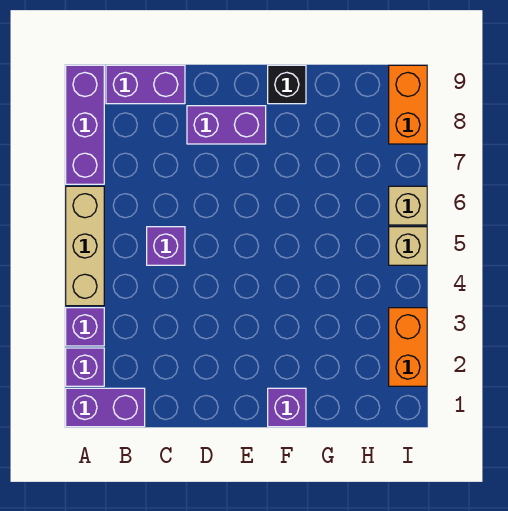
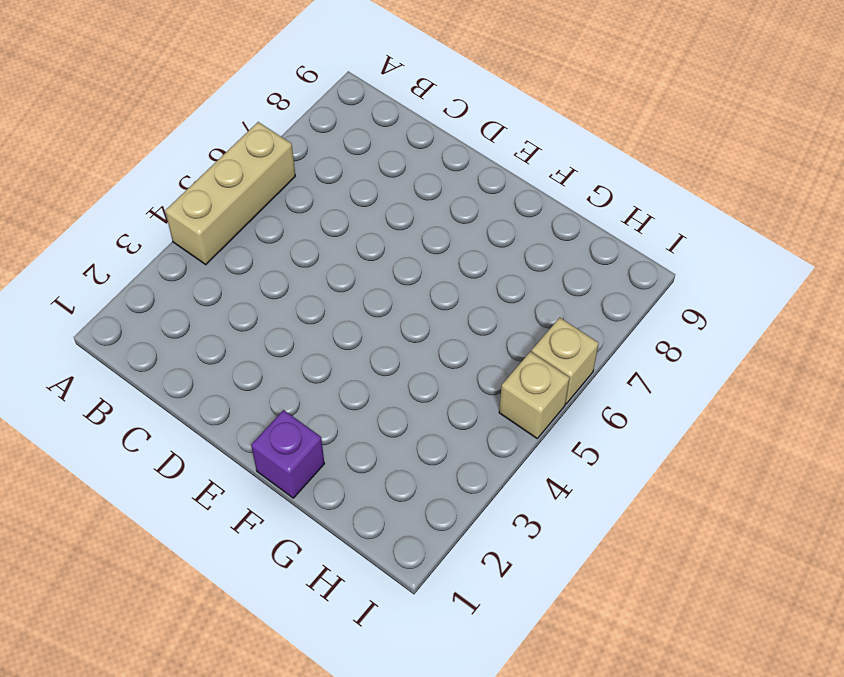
none -> purple 1x2 brick [66,388,145,427]
none -> purple 1x1 brick [66,348,104,386]
none -> purple 1x1 brick [66,308,104,346]

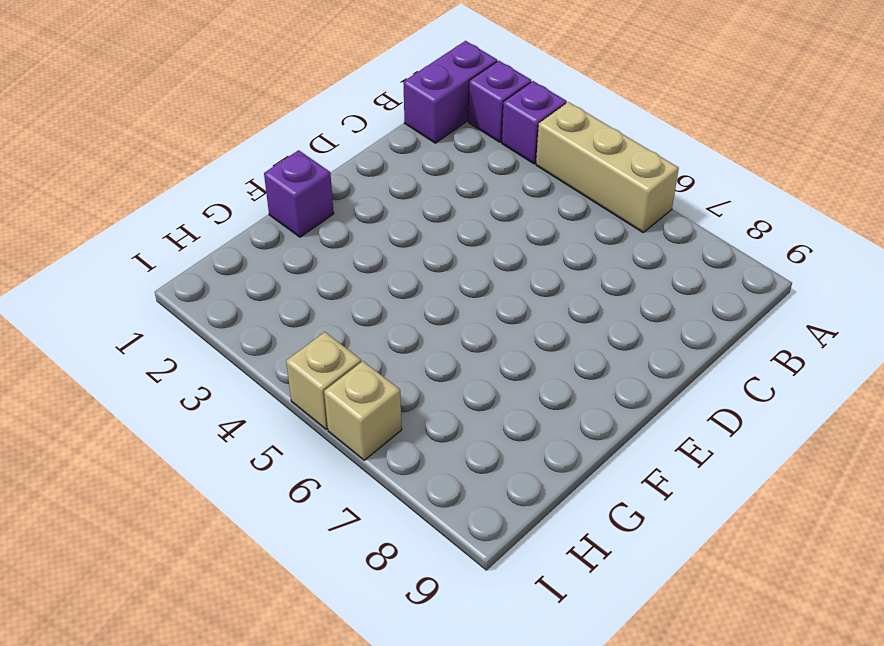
none -> purple 1x3 brick [66,65,104,184]
none -> purple 1x2 brick [106,65,185,104]
none -> purple 1x1 brick [147,227,185,265]

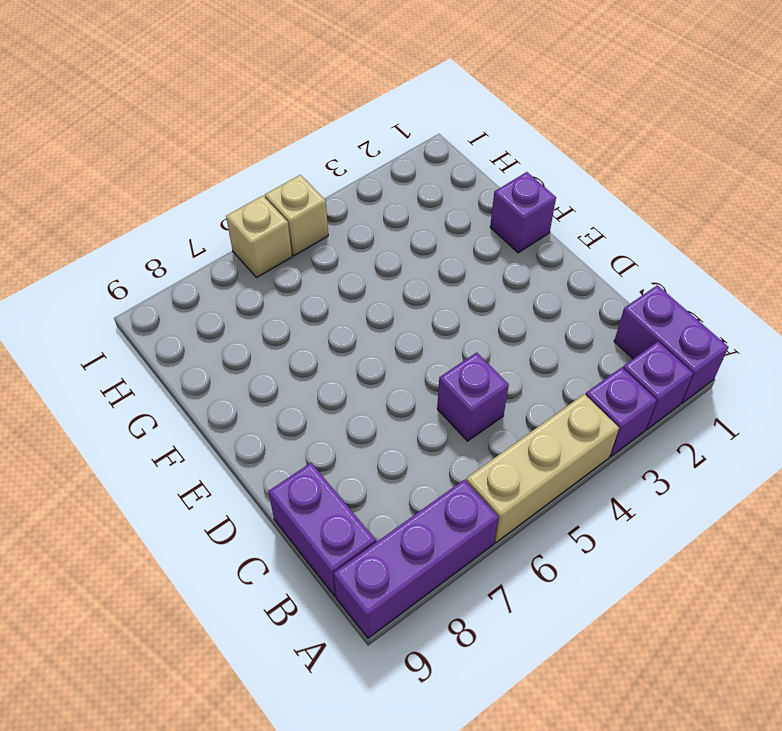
none -> purple 1x2 brick [187,106,266,144]
none -> black 1x1 brick [268,65,306,104]
none -> orange 1x2 brick [389,308,427,386]

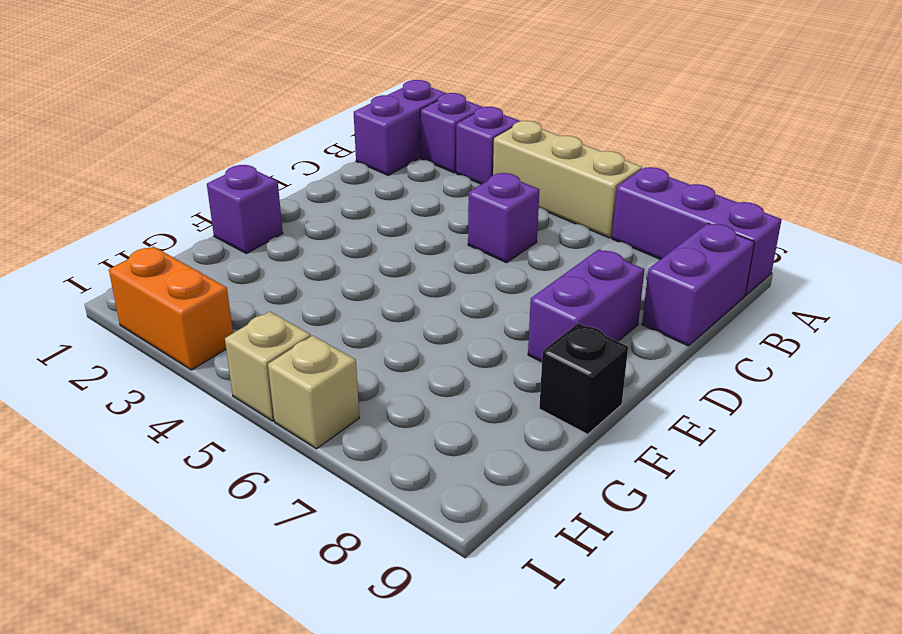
none -> orange 1x2 brick [389,65,427,144]

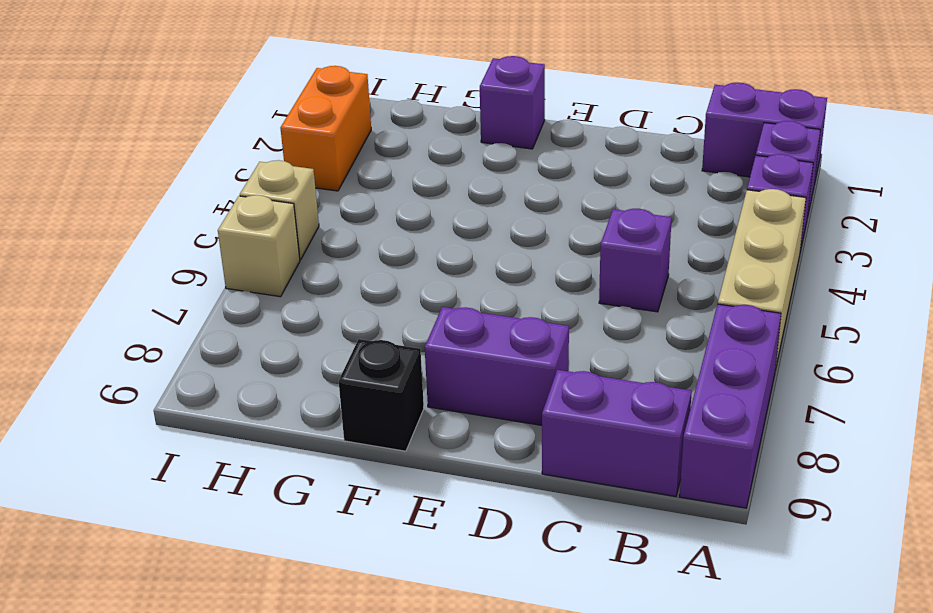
none -> orange 1x2 brick [389,65,427,144]

